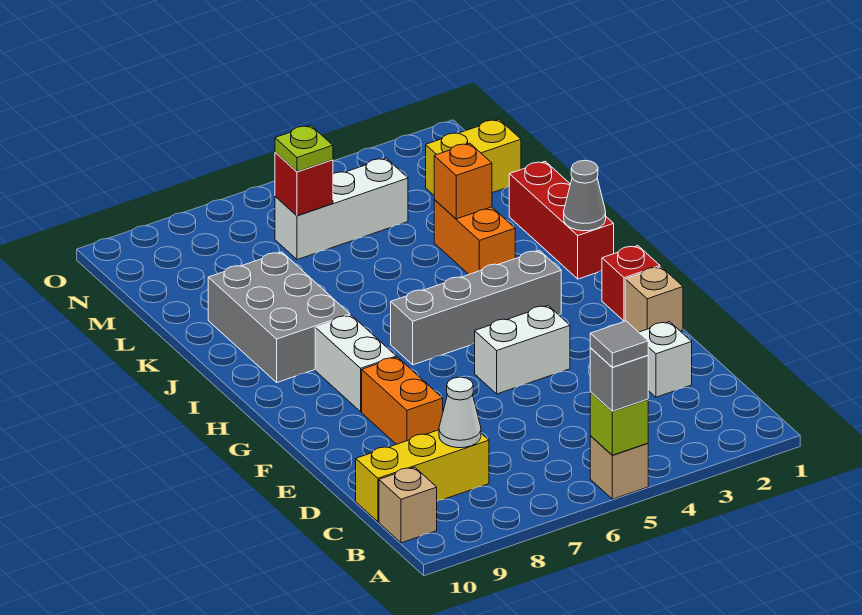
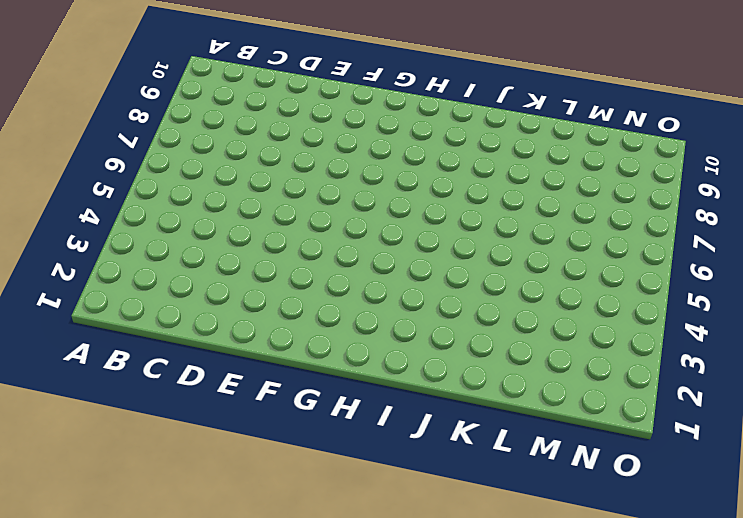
none -> tan 1x1 brick [590,436,648,499]
none -> tan 1x1 brick [379,467,437,543]
none -> yellow 1x3 brick [356,430,489,522]

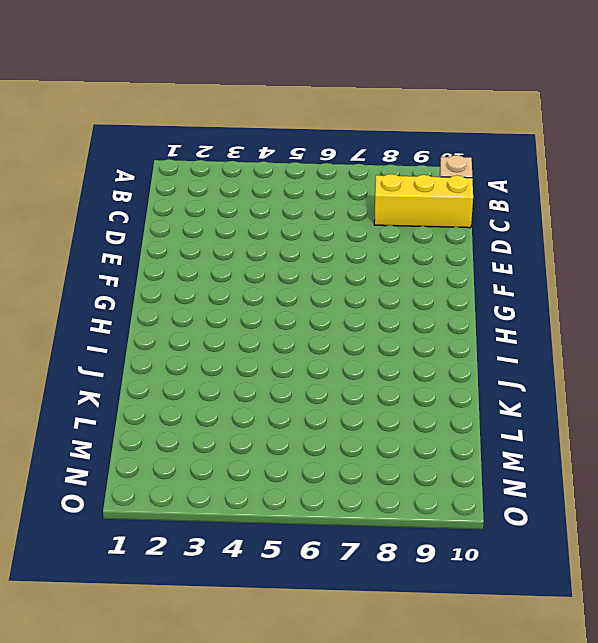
none -> tan 1x1 brick [590,436,648,499]
none -> white 1x1 brick [639,322,692,397]
none -> orange 1x2 brick [362,357,443,444]

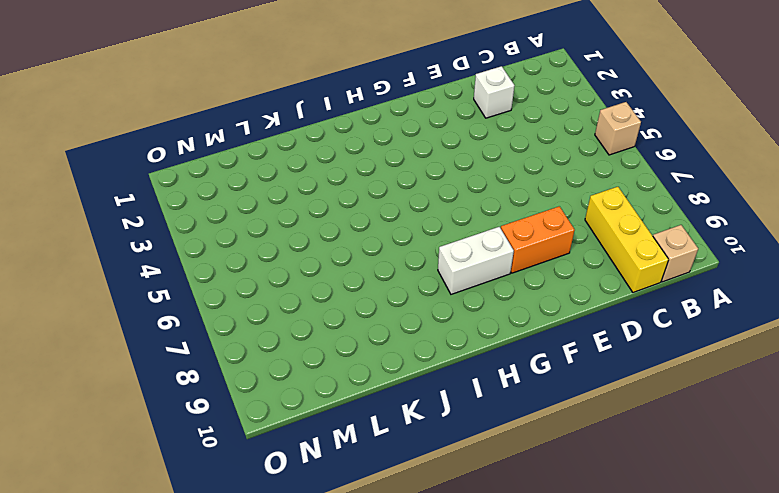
none -> tan 1x1 brick [625,267,683,332]
none -> white 1x2 brick [475,306,570,394]
none -> red 1x1 brick [602,246,660,321]

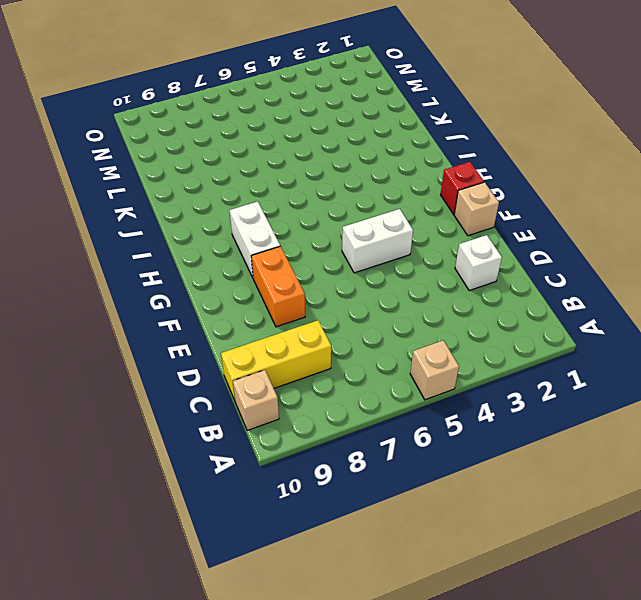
none -> grey 1x4 brick [391,250,561,365]
none -> red 1x3 brick [509,161,614,279]
none -> grey 2x3 brick [208,252,350,382]

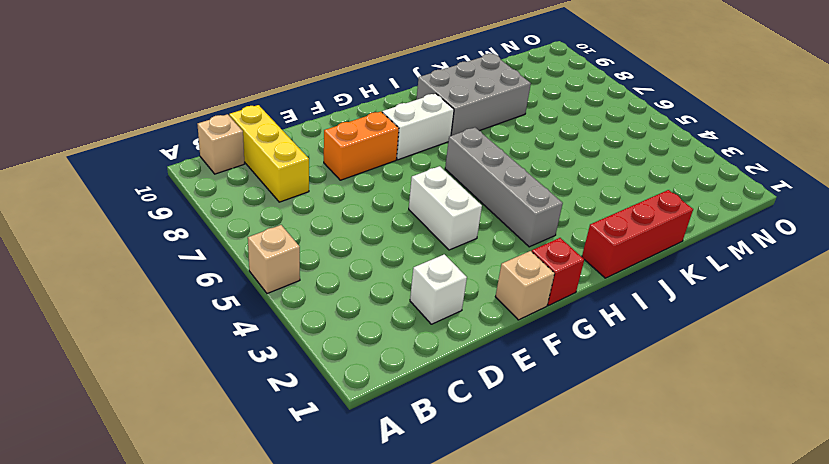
none -> orange 1x2 brick [434,200,515,274]
none -> yellow 1x2 brick [426,119,521,195]
none -> white 1x3 brick [275,158,408,260]

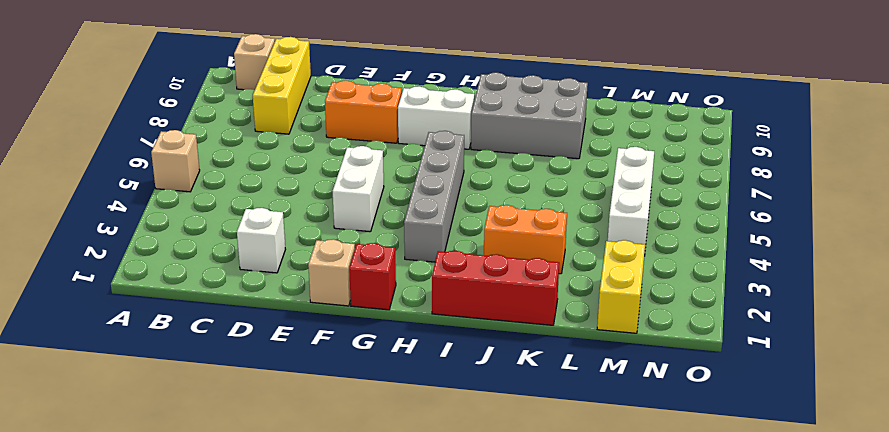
none -> lime 1x1 brick [590,392,648,455]
none -> white 1x1 cone [439,377,481,448]
none -> grey 1x1 cone [564,160,606,231]

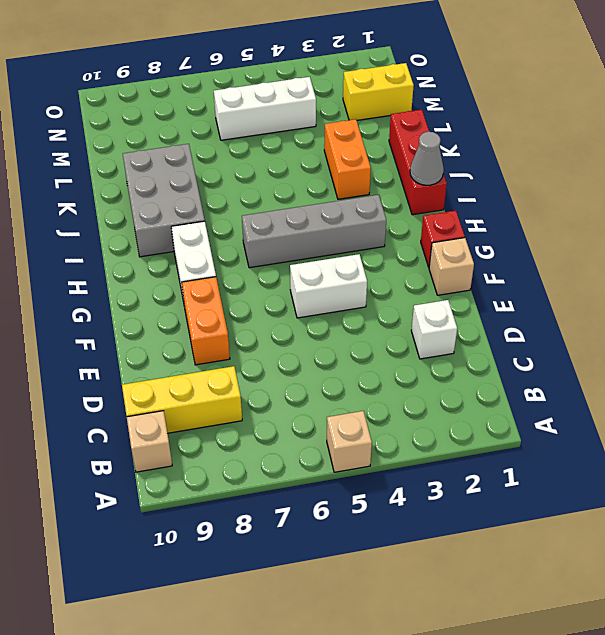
none -> lime 1x1 brick [590,392,648,455]
none -> white 1x1 cone [439,377,481,448]
none -> orange 1x1 brick [434,143,492,219]

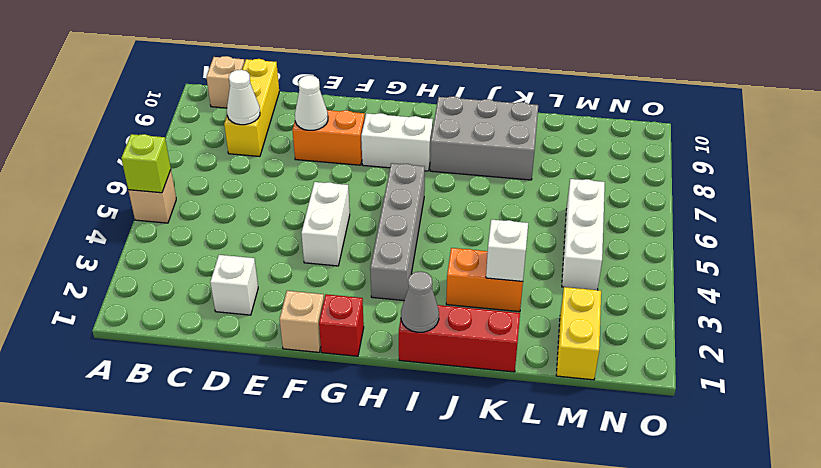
white 1x1 cone [295,75,328,130] -> none
white 1x1 brick [486,219,528,281] -> orange 1x1 brick [434,143,492,219]
none -> red 1x1 brick [275,153,333,216]
none -> grey 1x1 brick [590,348,648,411]
none -> lime 1x1 plate [275,125,333,172]

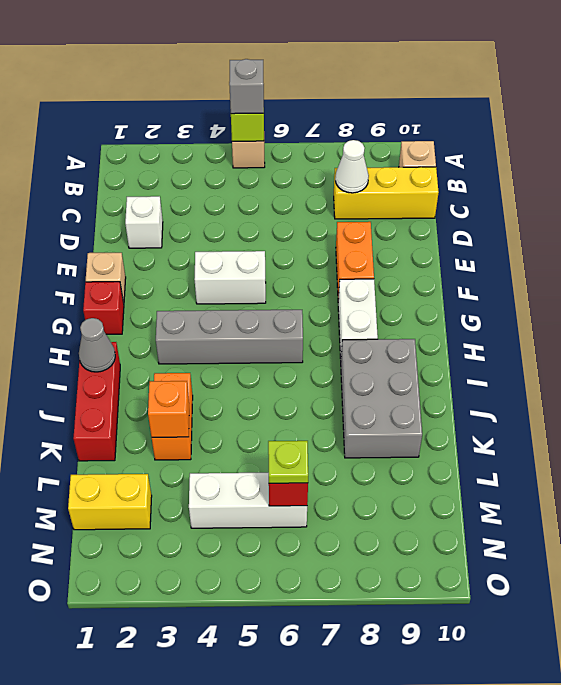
none -> grey 1x1 tile [590,321,648,367]

